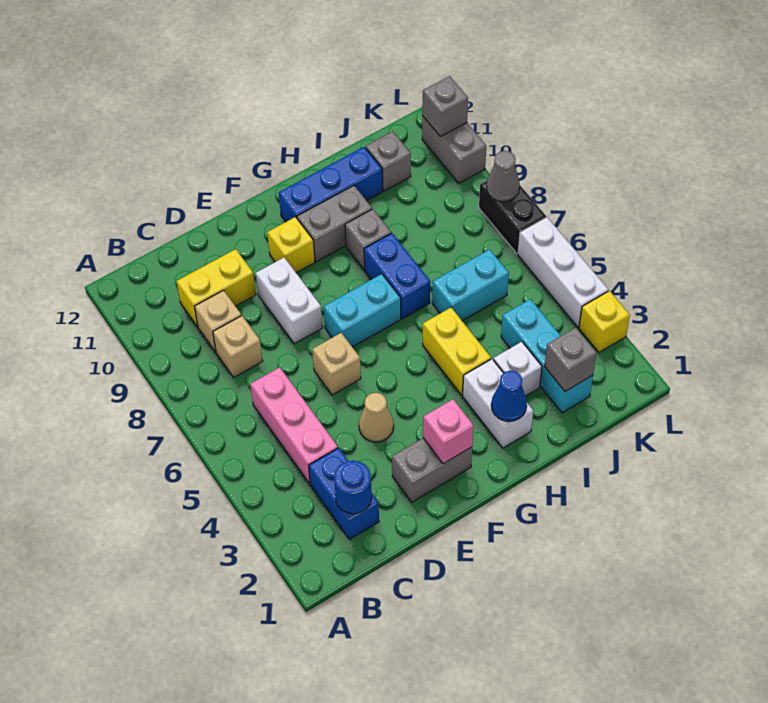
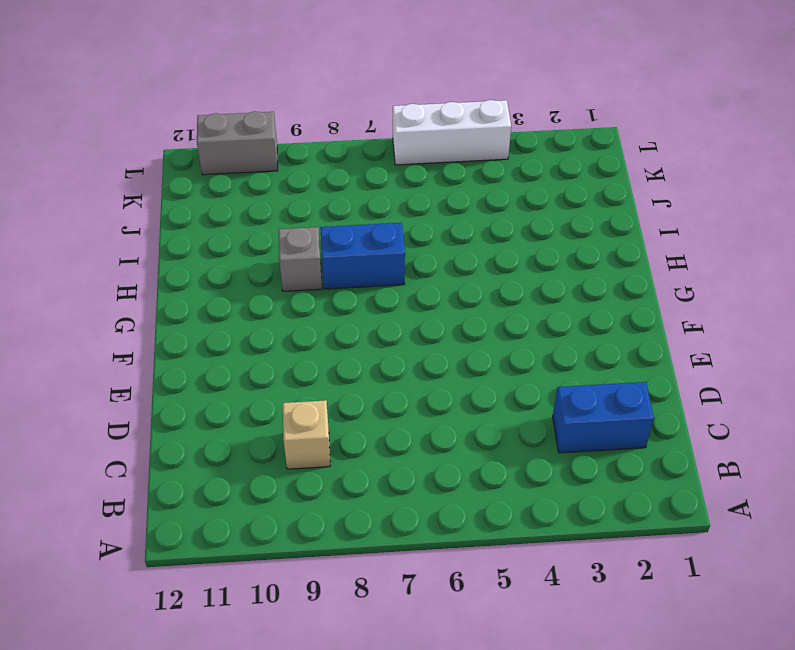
none -> pink 1x3 brick [250,367,338,484]
none -> tan 1x1 brick [213,316,262,377]
none -> yellow 1x2 brick [177,249,256,327]
none -> grey 1x2 brick [392,438,472,502]

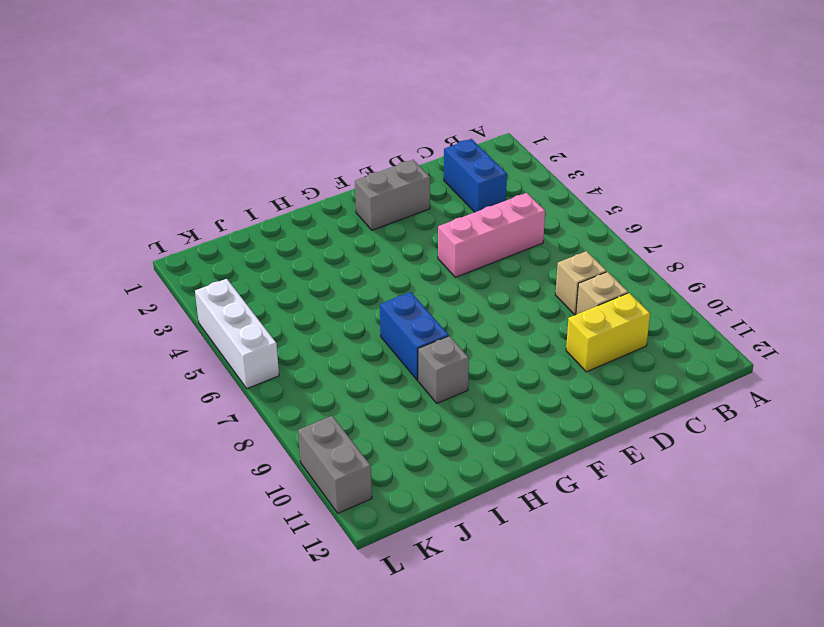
pink 1x3 brick [438,193,545,277] -> pink 1x3 brick turned to [250,367,338,484]
none -> tan 1x1 cone [359,393,394,442]
none -> tan 1x1 brick [312,333,361,395]
none -> white 1x2 brick [256,258,323,344]
none -> cyan 1x2 brick [324,274,401,347]

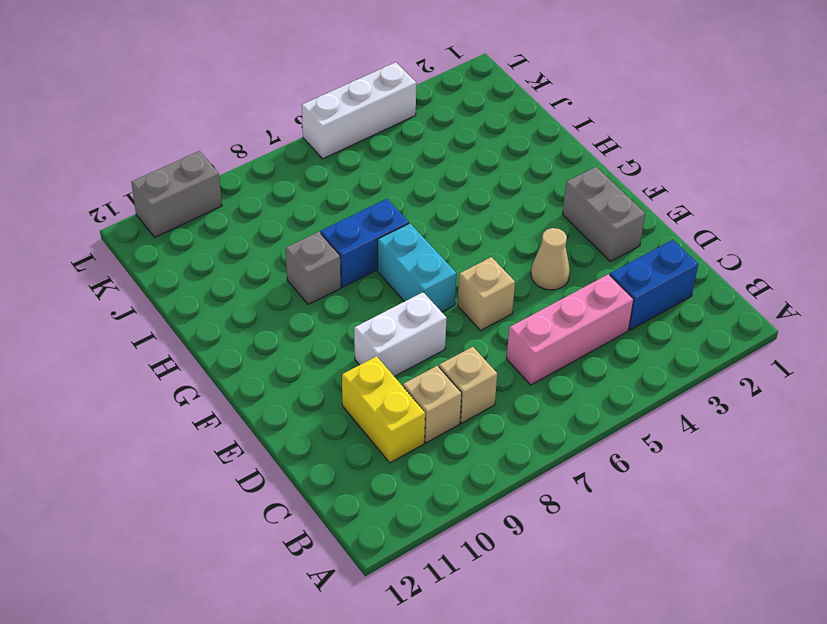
none -> yellow 1x1 brick [267,217,315,273]
none -> grey 1x2 brick [297,186,372,262]
none -> blue 1x3 brick [279,147,383,222]
none -> white 1x2 brick [463,359,533,448]

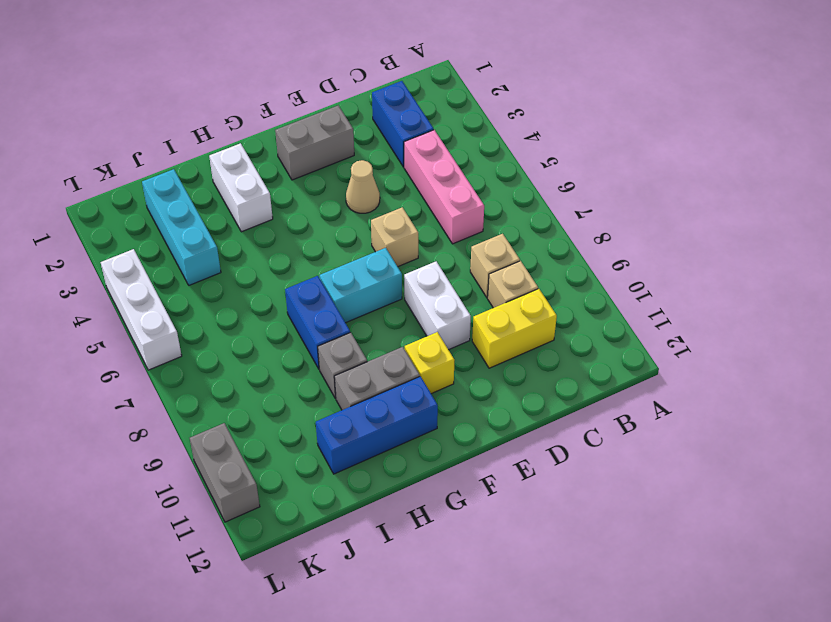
none -> yellow 1x2 brick [423,308,491,395]
none -> white 1x1 brick [493,342,542,396]
none -> cyan 1x2 brick [432,249,509,321]
none -> grey 1x1 brick [366,131,411,191]

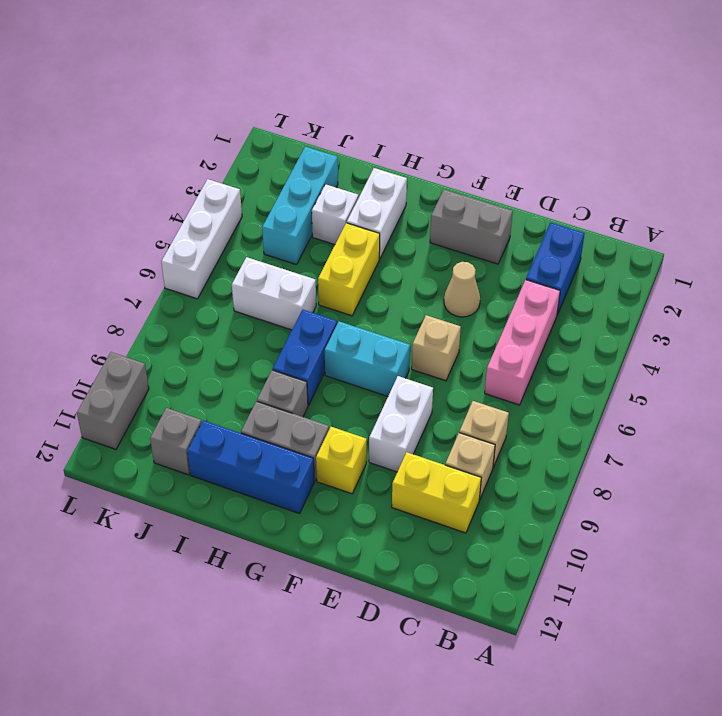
white 1x2 brick [232,257,316,330] -> cyan 1x2 brick [432,249,509,321]
none -> yellow 1x1 brick [579,291,630,352]
none -> black 1x2 brick [479,181,546,254]
none -> blue 1x1 round brick [334,461,372,514]
none -> pink 1x1 brick [423,399,474,464]

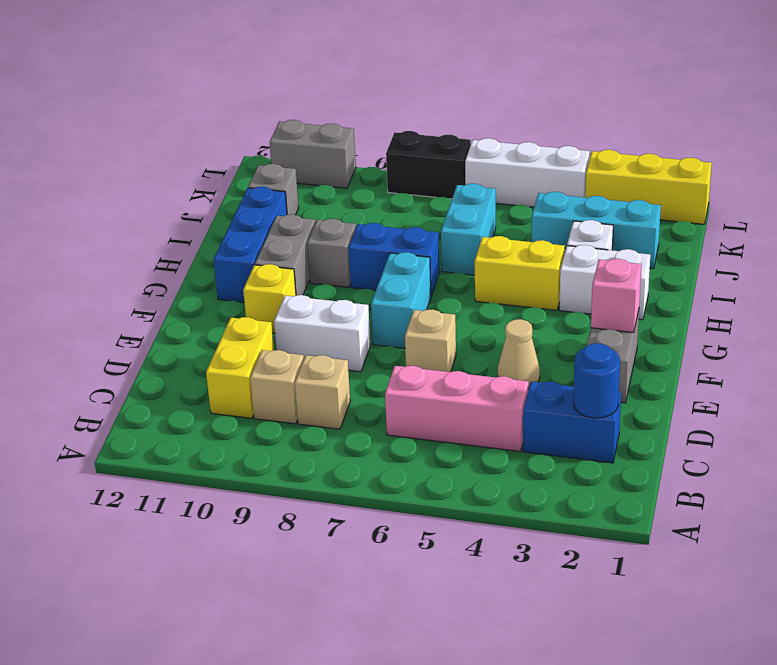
yellow 1x3 brick [585,150,712,224] -> yellow 1x1 brick [579,291,630,352]
none -> blue 1x1 cone [491,371,527,421]
none -> grey 1x1 brick [545,328,597,391]
none -> grey 1x1 cone [487,151,520,202]
none -> grey 1x1 brick [422,76,468,137]

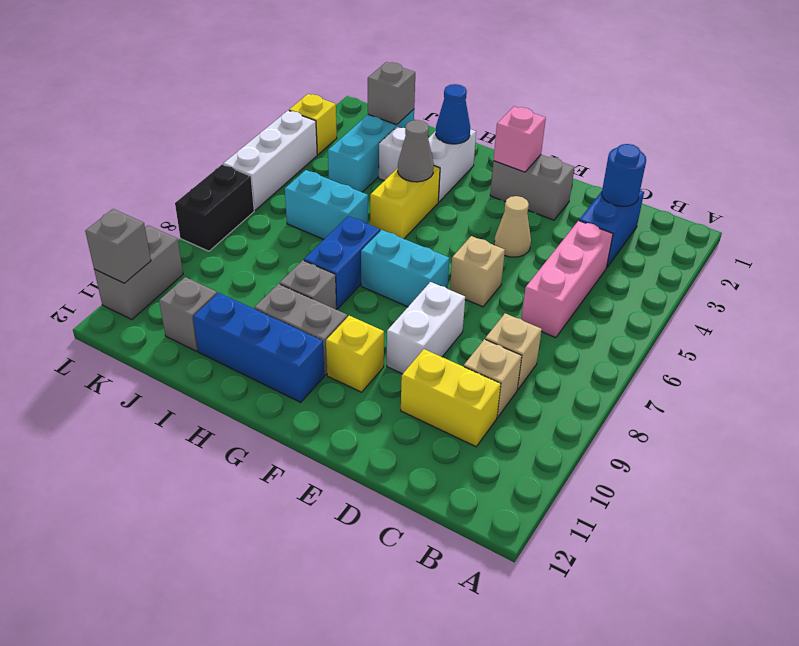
grey 1x1 cone [398,120,434,182] -> grey 1x1 cone moved to [487,151,520,202]

